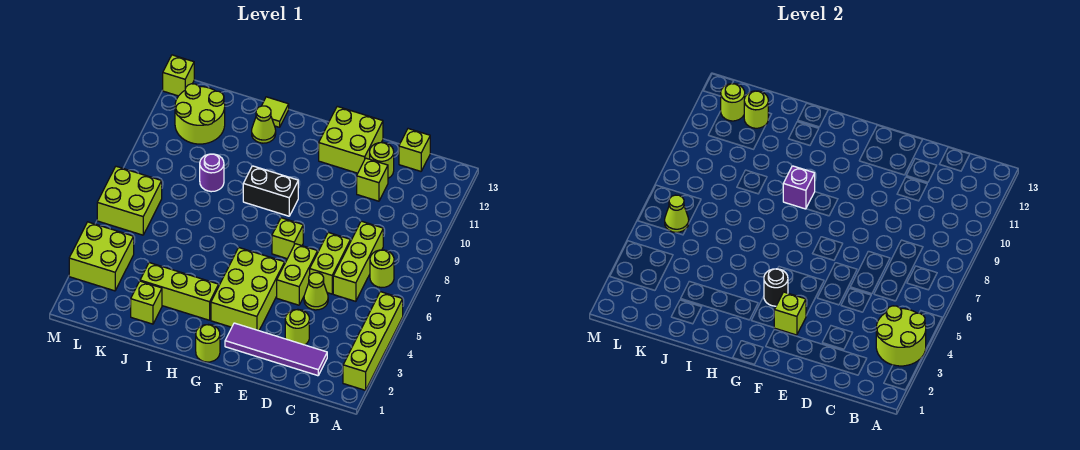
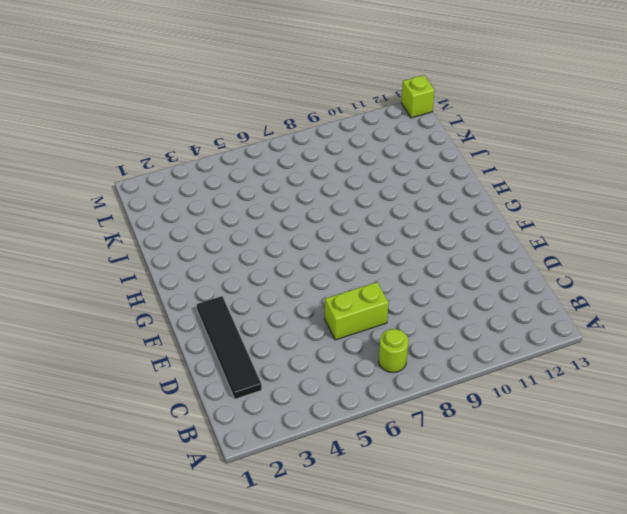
black 1x4 tile [197,296,262,399] -> purple 1x4 tile [225,323,327,376]
none -> lime 1x4 brick [343,292,403,390]
none -> lime 1x3 brick [333,221,383,301]
none -> lime 1x1 brick [399,129,430,171]
none -> lime 1x1 round brick [285,309,309,345]

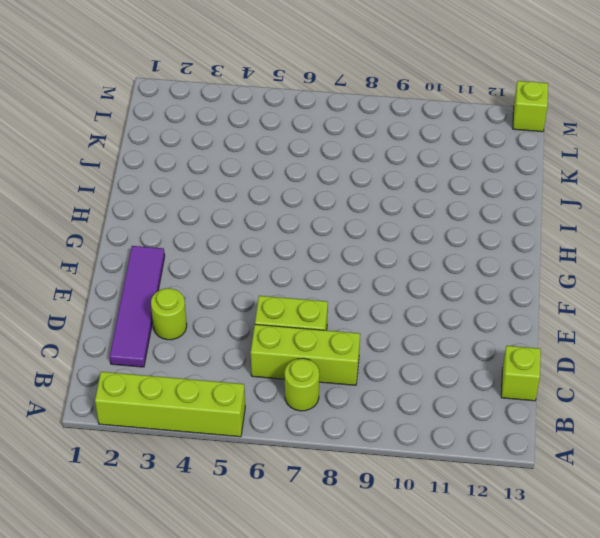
none -> lime 1x1 cone [304,273,328,310]
none -> lime 1x1 brick [357,158,388,201]
none -> lime 1x1 round brick [370,142,394,178]
none -> lime 1x2 brick [277,244,318,305]

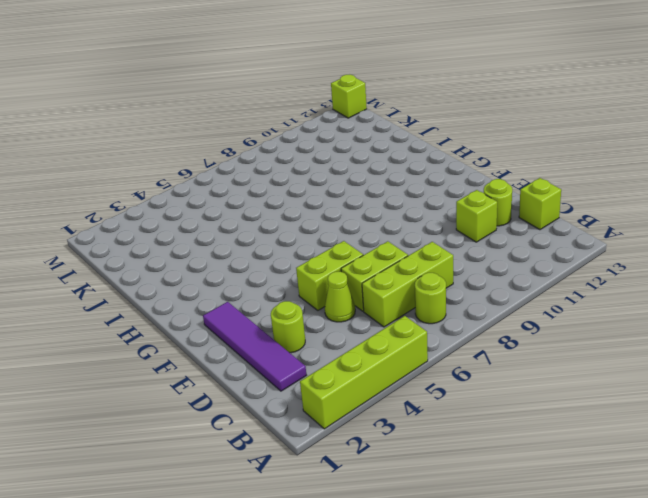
none -> lime 2x2 brick [319,106,383,173]
none -> lime 2x3 brick [211,248,285,331]
none -> lime 1x1 brick [272,218,303,259]
none -> lime 1x1 round brick [196,325,220,362]

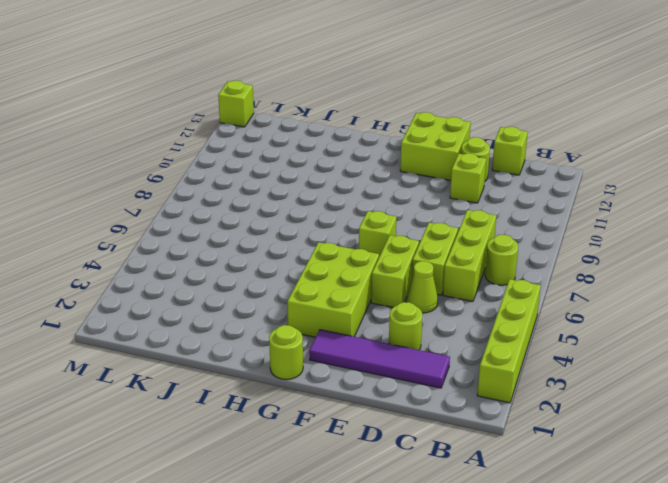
none -> black 1x2 brick [243,166,298,216]
none -> lime 1x3 brick [140,263,219,320]
none -> lime 1x1 cone [252,106,276,143]
none -> lime 1x1 tile [262,97,289,127]

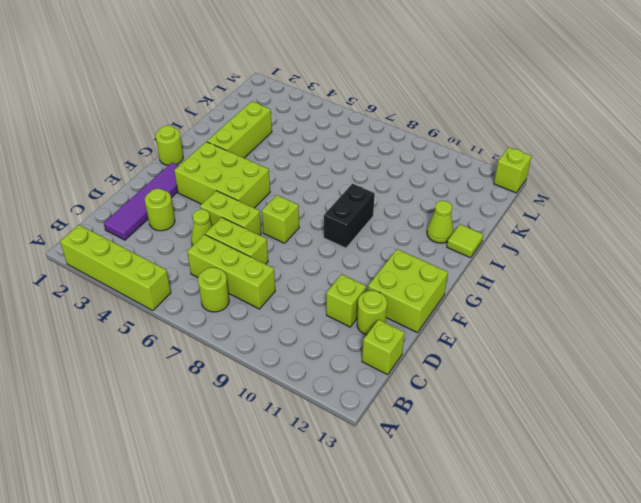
none -> lime 1x1 brick [131,281,162,324]
none -> purple 1x1 round brick [200,154,224,192]
none -> lime 2x2 round brick [175,84,225,144]
none -> lime 2x2 brick [69,222,134,291]

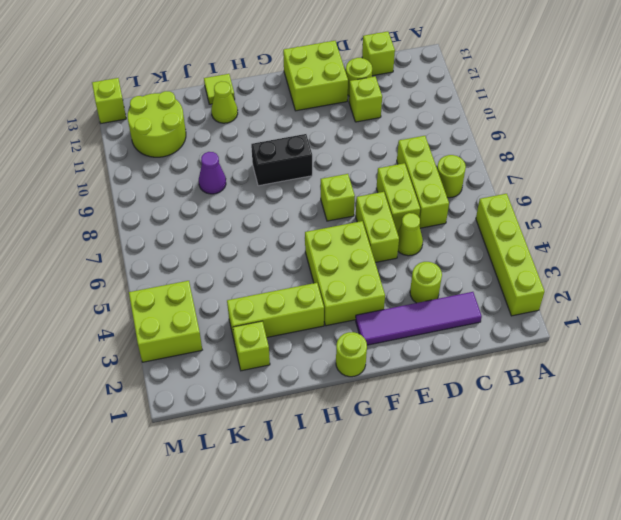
purple 1x1 cone [199,152,226,194] -> purple 1x1 round brick [200,154,224,192]
none -> lime 2x2 brick [97,166,162,235]
none -> lime 2x2 round brick [876,306,926,366]
none -> lime 1x1 brick [774,292,806,335]
none -> black 1x1 round brick [764,269,788,306]

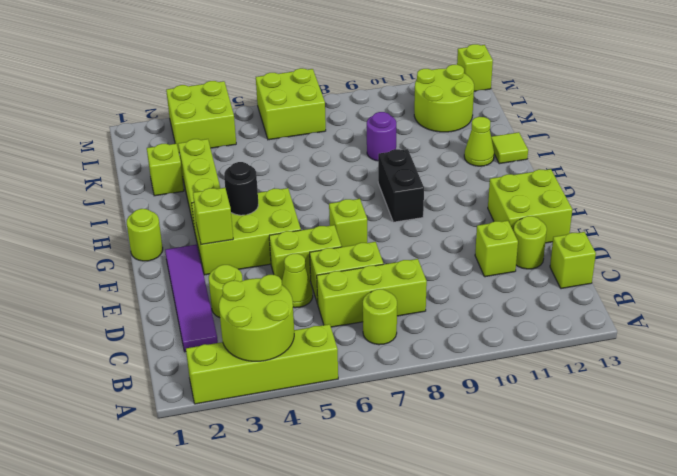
none -> purple 1x1 brick [783,166,815,209]
none -> lime 1x1 round brick [744,91,769,128]
none -> lime 1x1 cone [665,195,689,232]
none -> lime 1x1 round brick [721,84,745,121]

